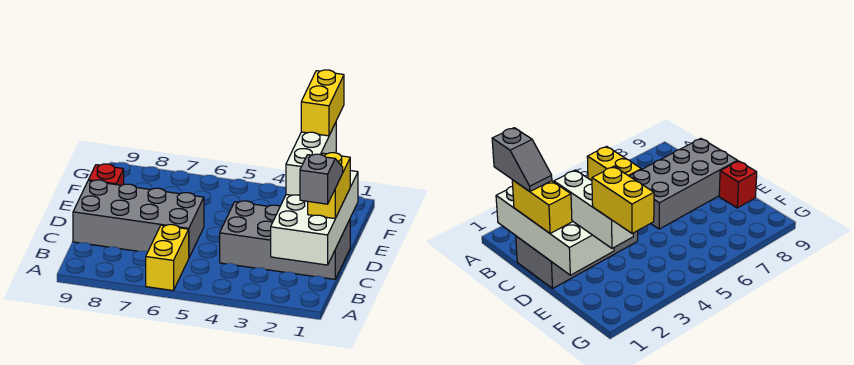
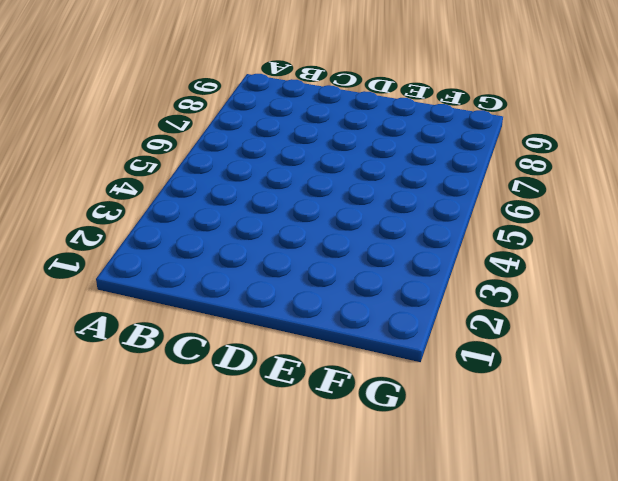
none -> yellow 1x2 brick [146,225,189,290]
none -> grey 2x4 brick [220,201,350,279]

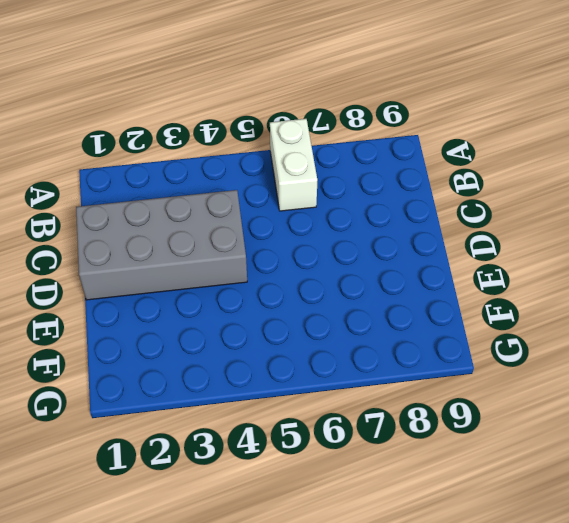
white 1x2 brick [270,119,317,211] -> yellow 1x2 brick [146,225,189,290]
none -> grey 2x4 brick [73,180,204,257]
none -> red 1x1 brick [88,164,124,185]

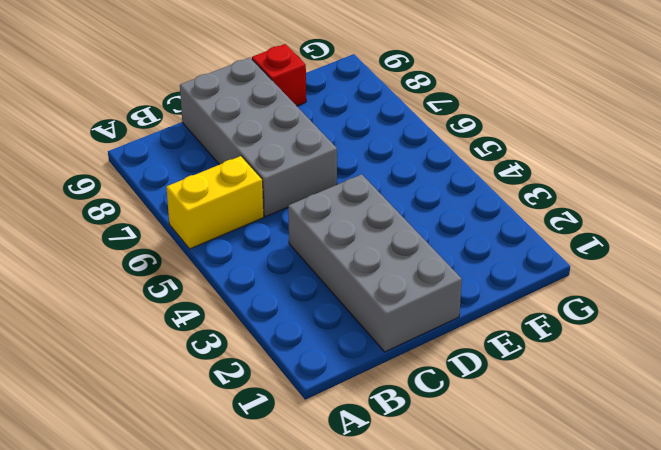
none -> white 2x4 brick [271,171,358,265]
none -> yellow 1x2 brick [308,153,350,219]

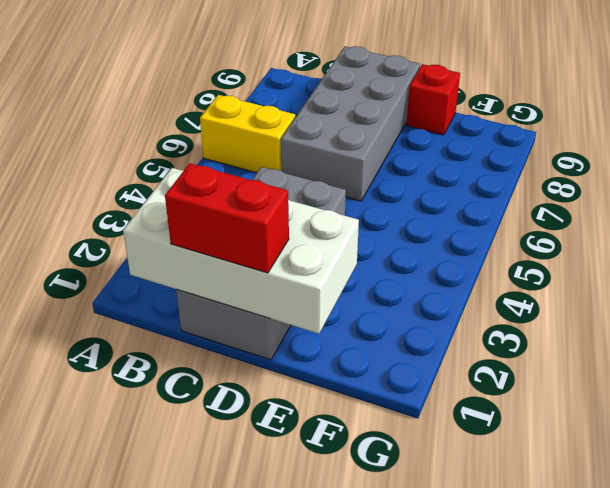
red 1x2 brick [165,163,289,273] -> yellow 1x2 brick [308,153,350,219]
none -> white 1x3 brick [286,123,336,195]
none -> grey 1x2 slope [300,154,343,204]

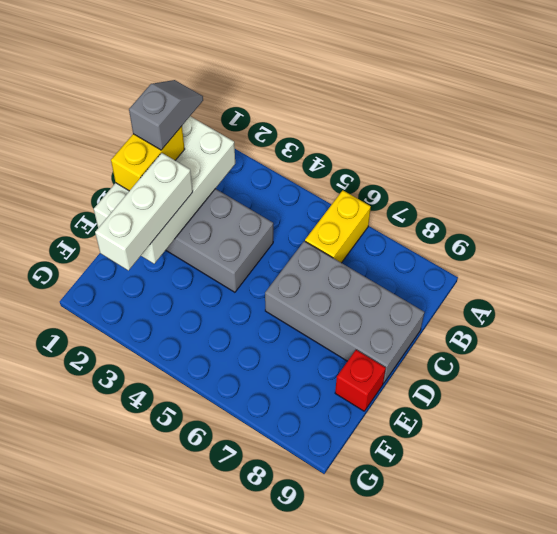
grey 1x2 slope [129,80,203,150] -> grey 1x2 slope turned to [300,154,343,204]
none -> yellow 1x2 brick [301,70,344,136]

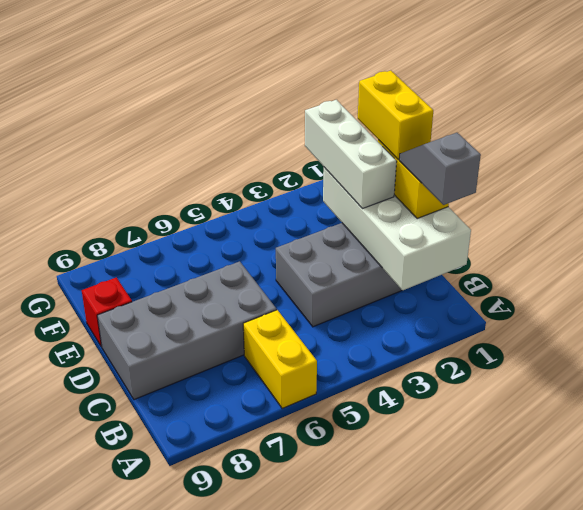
yellow 1x2 brick [358,71,433,159] -> yellow 1x2 brick moved to [301,70,344,136]

